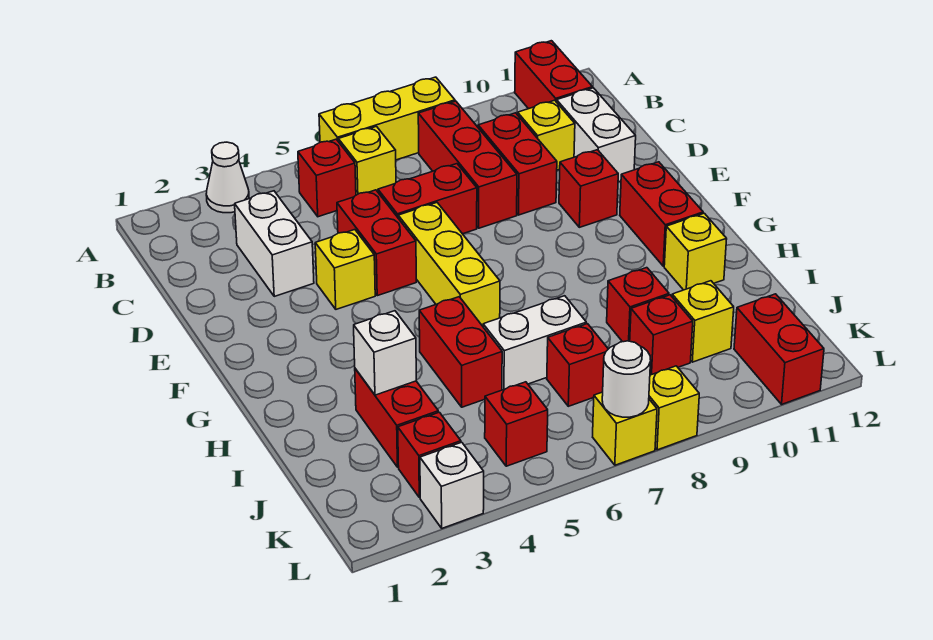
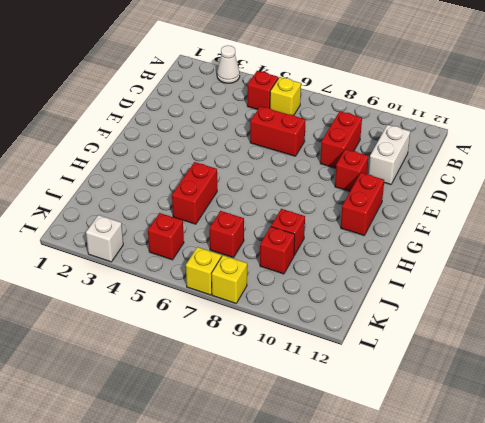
none -> yellow 1x3 brick [319,77,455,160]
none -> red 1x2 brick [515,41,592,109]
none -> red 1x3 brick [418,101,517,228]
none -> white 1x2 brick [235,191,314,296]

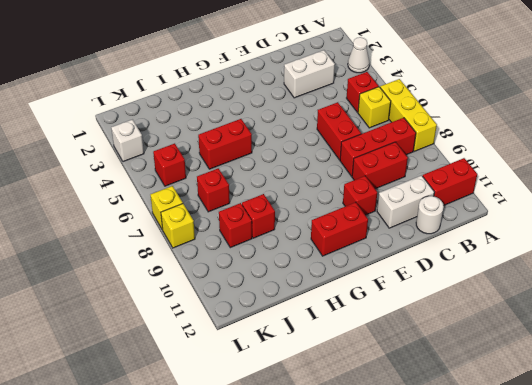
white 1x1 round brick [416,196,444,234] -> white 1x1 round brick moved to [602,341,651,417]
none -> yellow 1x1 brick [518,100,575,170]
none -> red 1x2 brick [337,190,416,296]
none -> yellow 1x1 brick [315,230,375,309]
none -> yellow 1x3 brick [398,203,500,326]

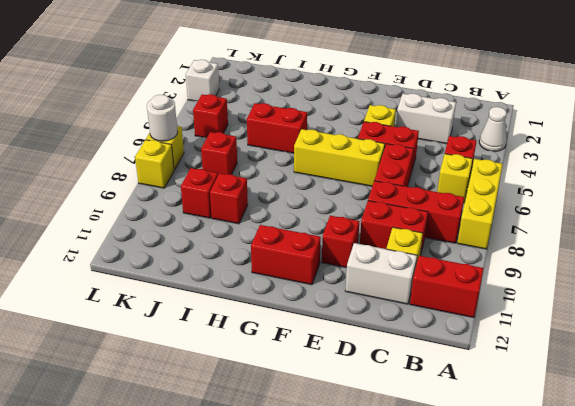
none -> yellow 1x1 brick [664,213,727,290]
none -> red 1x2 brick [355,369,438,467]
none -> white 1x2 brick [483,296,586,390]
none -> yellow 1x1 brick [672,281,734,362]

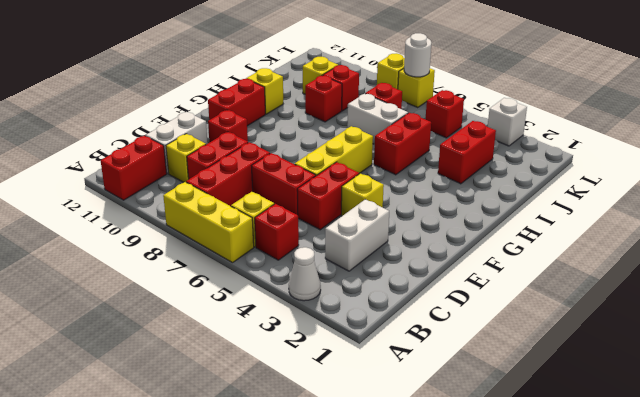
none -> red 1x1 brick [398,412,461,498]
none -> red 1x2 brick [734,294,824,404]
none -> white 1x1 brick [354,311,416,395]

